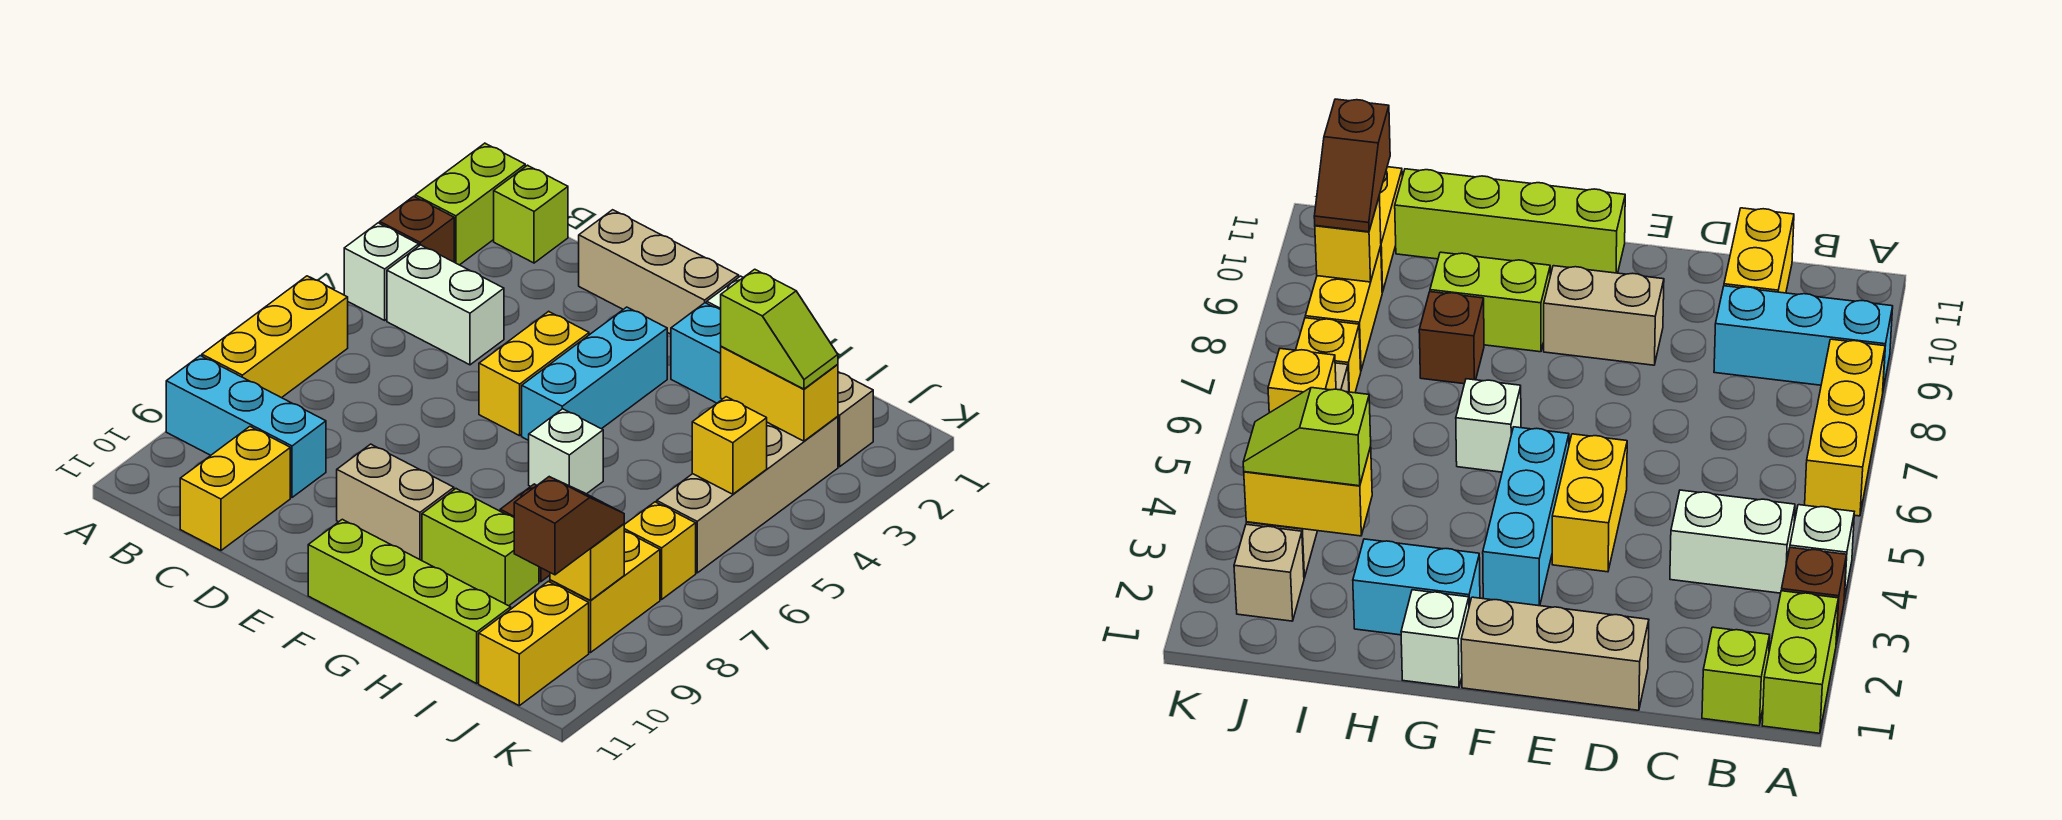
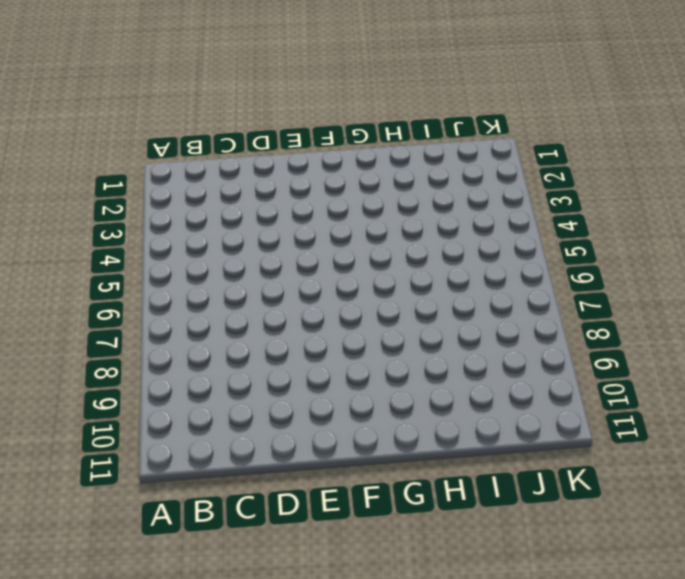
none -> lime 1x2 brick [415,143,525,265]
none -> brown 1x1 brick [380,196,454,262]
none -> white 1x1 brick [344,223,419,320]

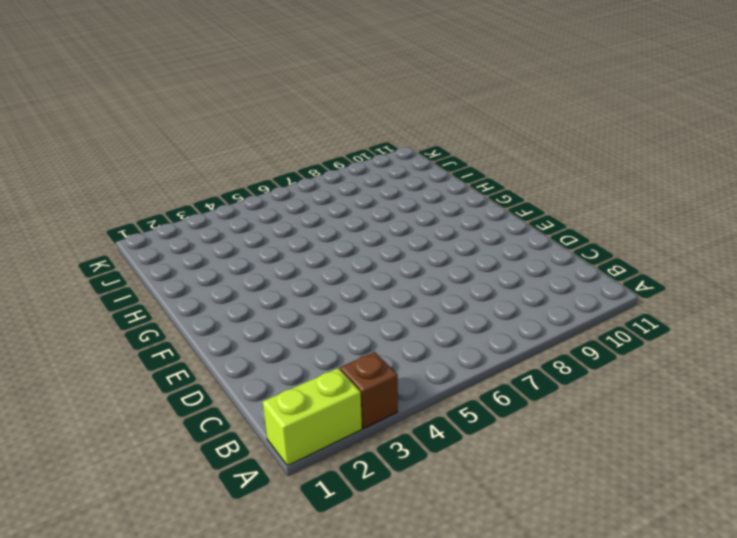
none -> white 1x1 brick [344,223,419,320]
none -> yellow 1x3 brick [202,276,348,398]
none -> cyan 1x3 brick [166,356,326,497]

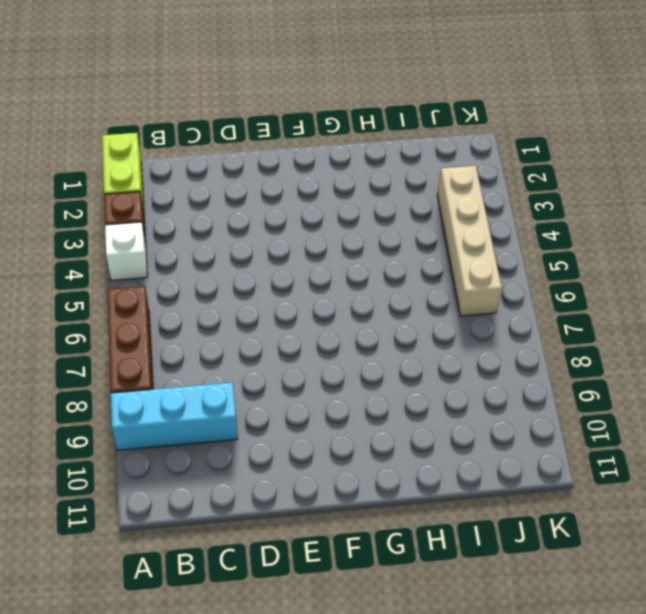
brown 1x3 brick [107,286,153,393] -> yellow 1x3 brick [202,276,348,398]
none -> lime 1x1 brick [494,165,568,263]
none -> white 1x2 brick [387,245,504,365]
none -> yellow 1x2 brick [180,427,290,551]

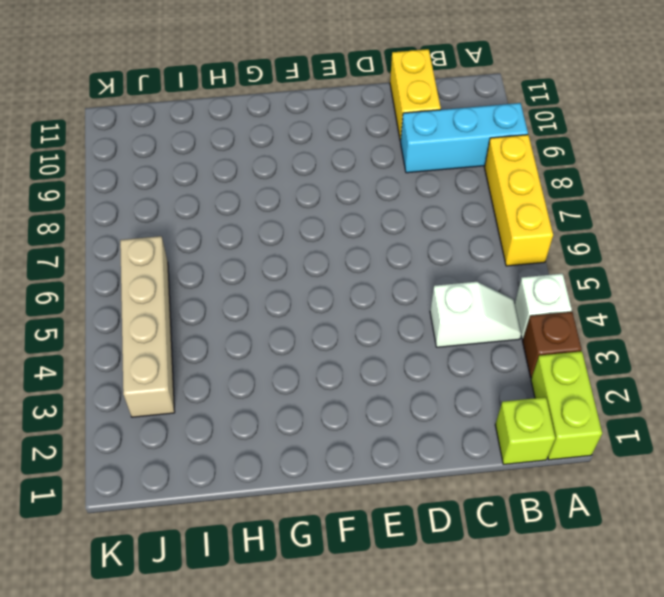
white 1x2 slope [430,282,521,347] -> white 1x2 brick [387,245,504,365]
none -> tan 1x3 brick [579,210,739,334]
none -> yellow 1x2 brick [479,311,589,436]
none -> tan 1x2 brick [337,444,454,561]

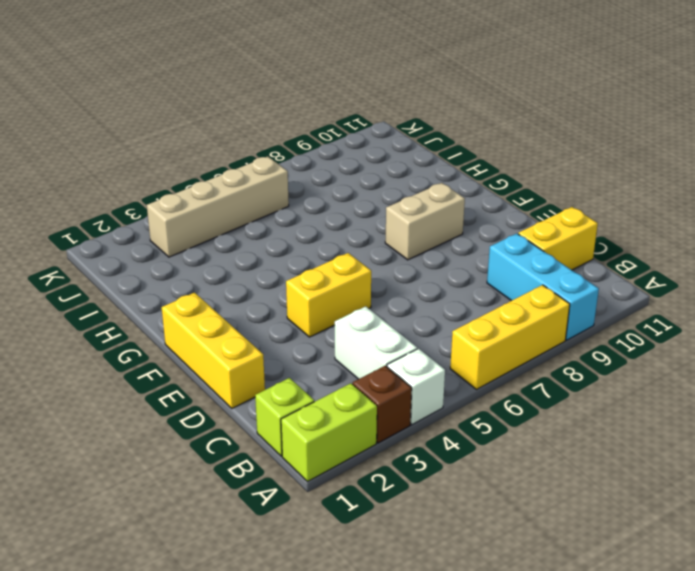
yellow 1x3 brick [162,293,265,408] -> tan 1x3 brick [579,210,739,334]
tan 1x2 brick [385,183,465,260] -> tan 1x2 brick turned to [337,444,454,561]
none -> cyan 1x3 brick [522,307,667,440]
none -> lime 1x4 brick [308,519,511,683]
none -> white 1x1 brick [1401,590,1469,688]

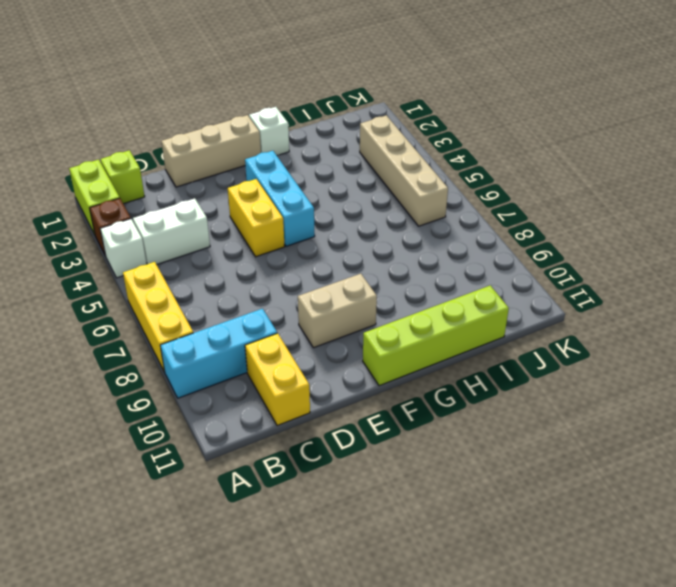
none -> cyan 1x2 brick [671,303,722,403]
none -> white 1x1 brick [529,409,603,494]
none -> lime 1x2 brick [422,489,539,606]

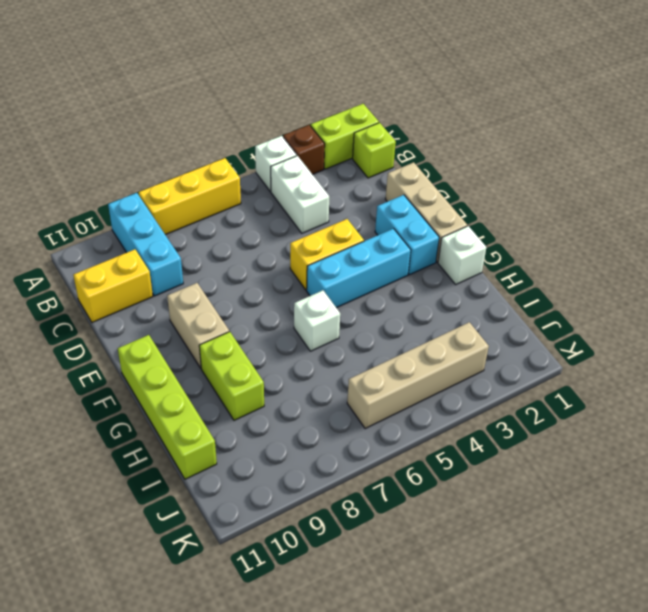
cyan 1x2 brick [375,195,439,275] -> cyan 1x2 brick moved to [671,303,722,403]
none -> brown 1x1 brick [1419,292,1484,384]
none -> tan 1x1 brick [838,372,873,467]
none -> yellow 1x1 brick [624,502,696,599]

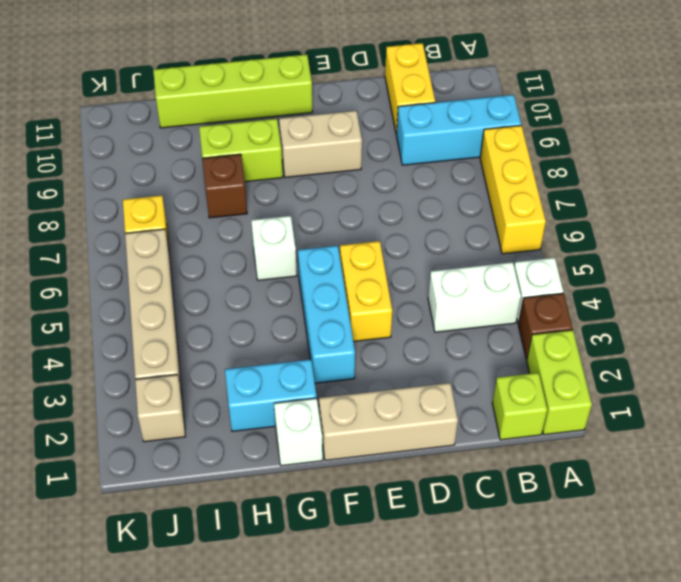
none -> yellow 1x2 brick [550,531,660,653]
none -> yellow 1x2 brick [479,581,589,706]
none -> yellow 1x2 brick [721,346,838,441]

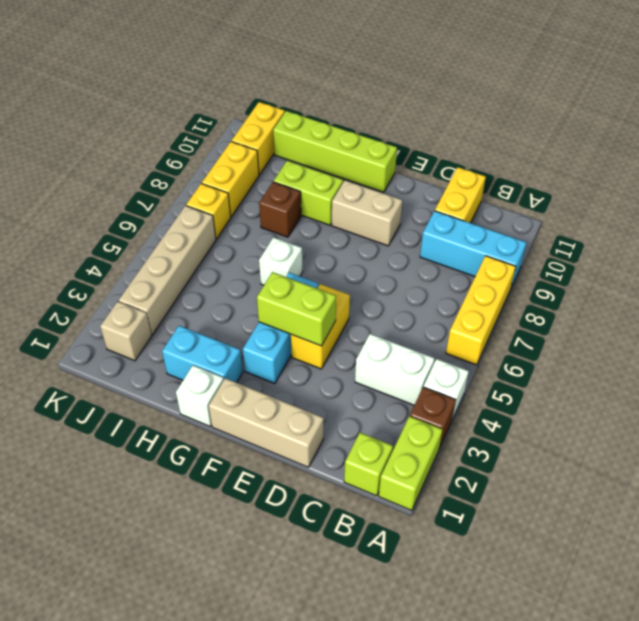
lime 1x2 brick [257,272,336,346] -> none
none -> yellow 1x2 brick [721,346,838,441]
none -> yellow 1x1 brick [692,397,767,494]
none -> yellow 1x1 brick [550,524,624,600]

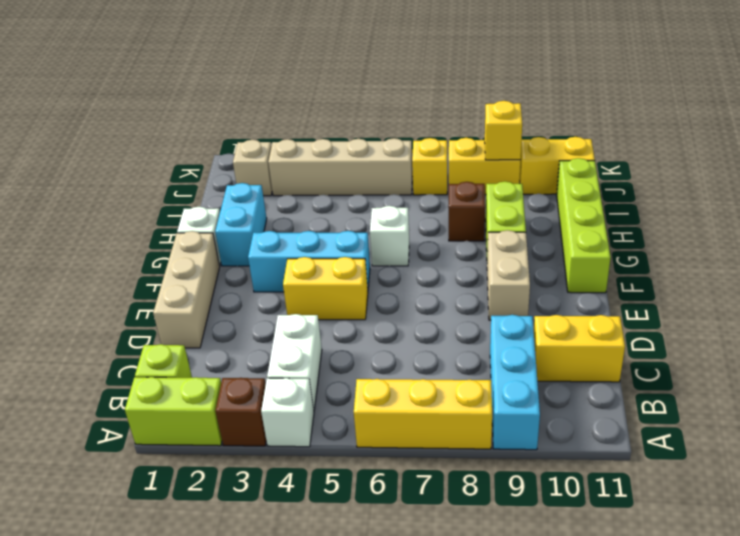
none -> yellow 1x2 brick [721,346,838,441]
none -> yellow 1x1 brick [692,397,767,494]
none -> lime 1x2 slope [721,269,838,389]

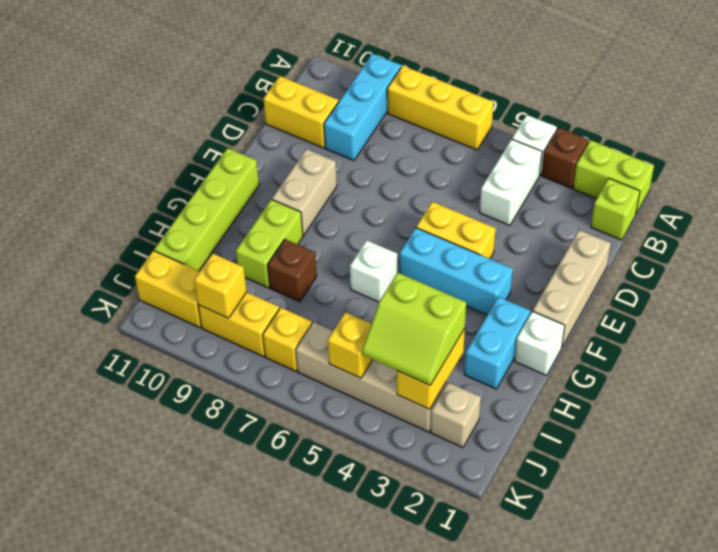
lime 2x2 slope [362,273,466,385] -> lime 1x2 slope [721,269,838,389]
none -> brown 1x2 slope [514,477,624,575]

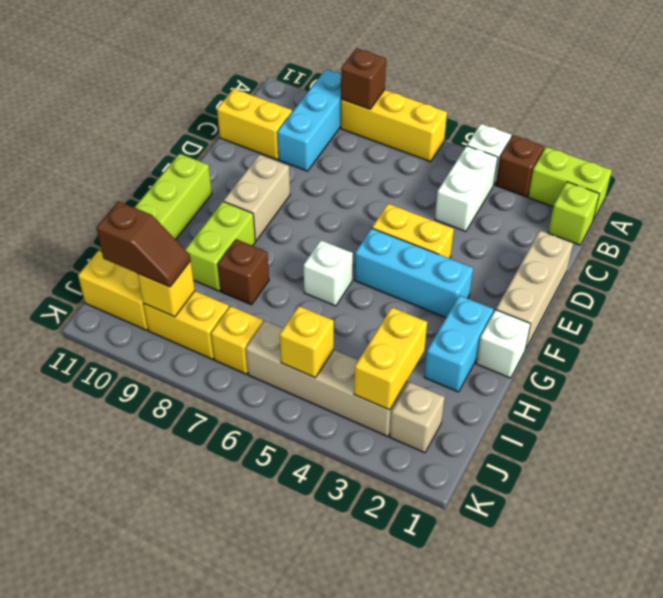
brown 1x1 brick [341,48,386,109] -> none
none -> lime 1x2 slope [721,269,838,389]

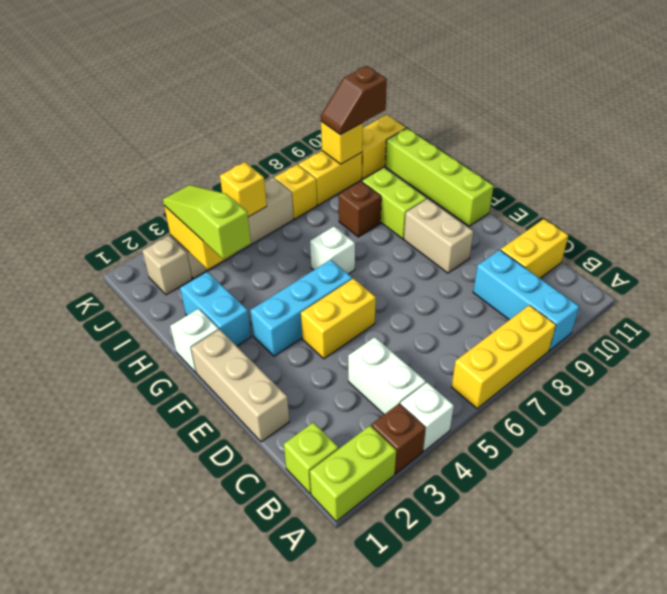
lime 1x3 slope [163,185,251,259] -> lime 1x2 slope [721,269,838,389]

